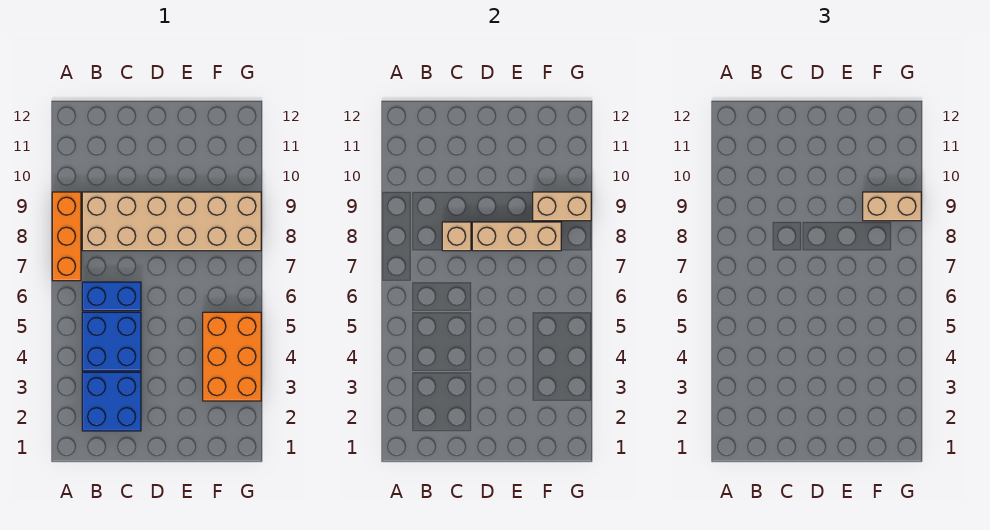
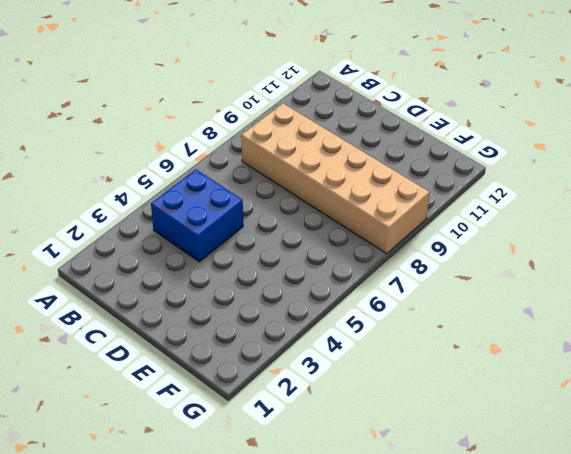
none -> orange 1x3 brick [52,192,81,281]
none -> blue 2x2 brick [82,372,141,431]

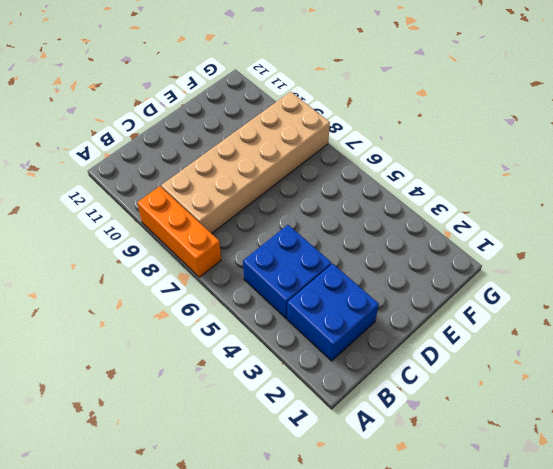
none -> blue 1x2 brick [82,282,141,311]
none -> orange 2x3 brick [203,312,261,401]

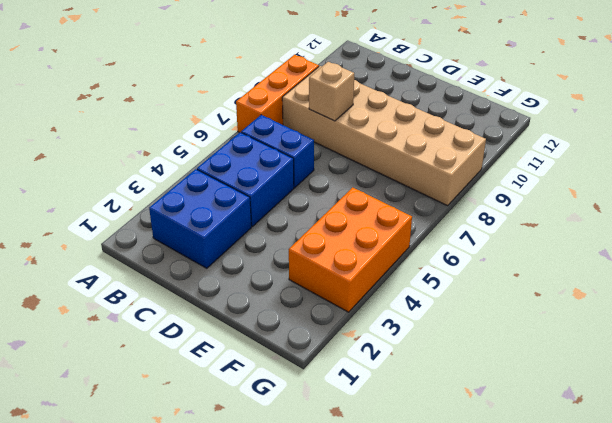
none -> tan 1x3 brick [472,222,561,251]
none -> tan 1x2 brick [533,192,591,221]

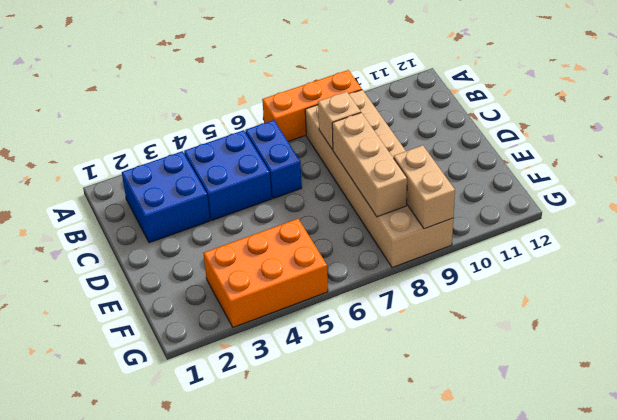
none -> tan 1x2 brick [863,192,921,221]

